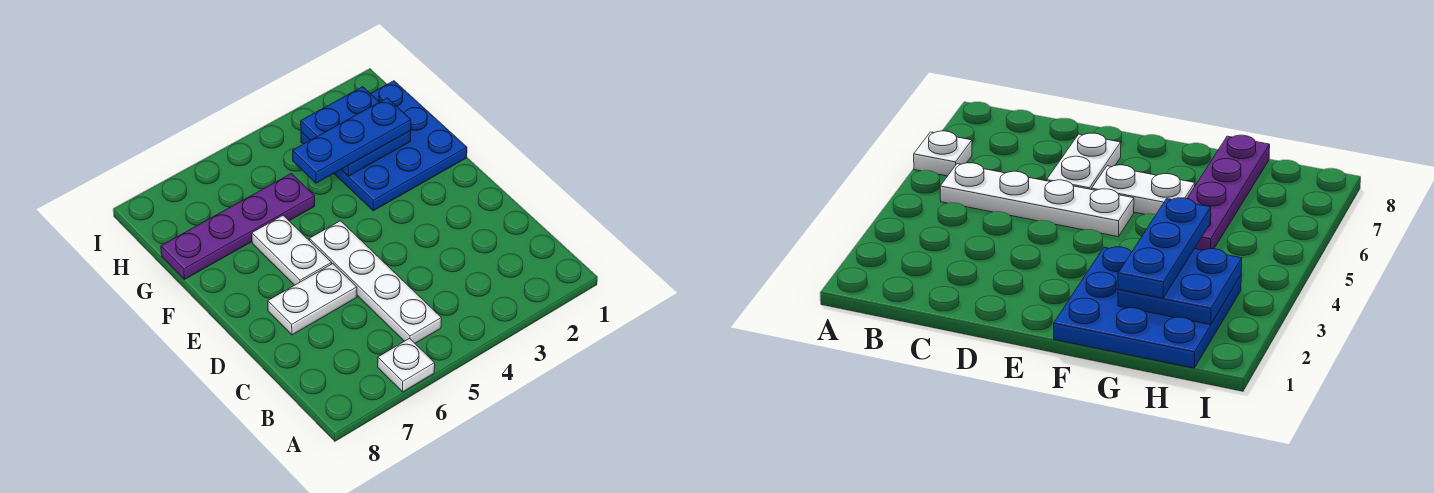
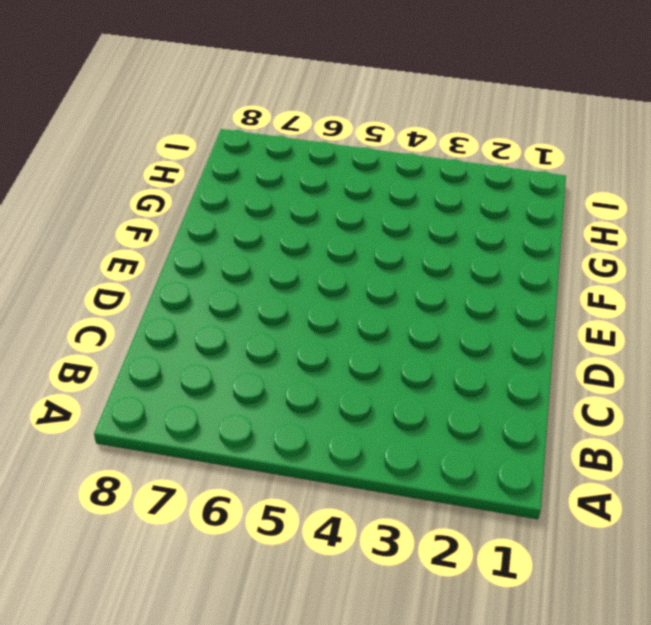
none -> white 1x1 plate [378,338,435,392]
none -> white 1x4 plate [309,221,441,343]

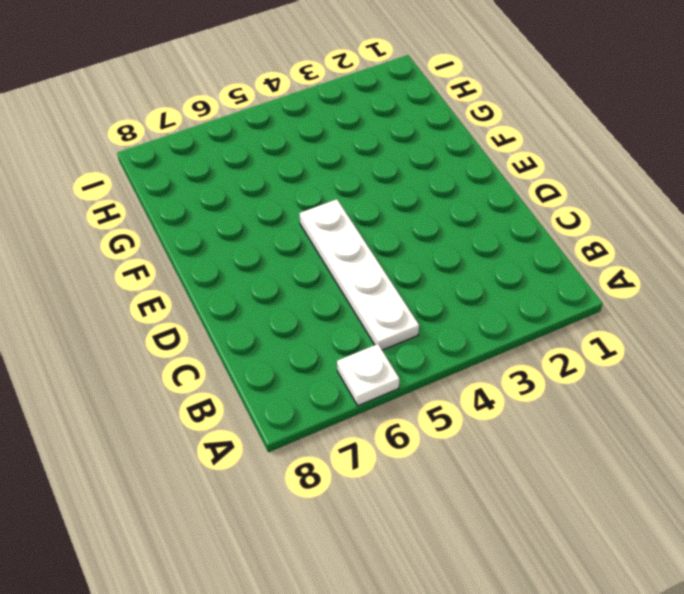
none -> white 1x2 plate [268,264,357,335]
none -> white 1x2 plate [252,215,332,285]

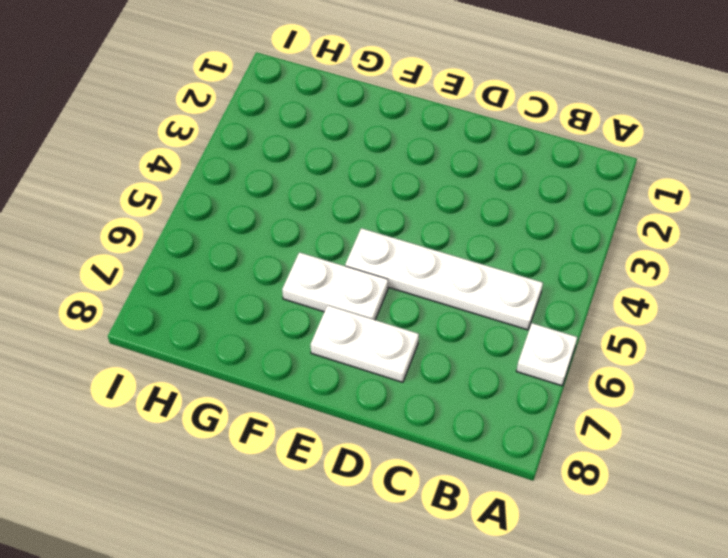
white 1x2 plate [311,305,419,382] -> white 1x2 plate turned to [268,264,357,335]
none -> blue 3x3 plate [301,81,467,211]
none -> purple 1x4 plate [161,174,315,279]

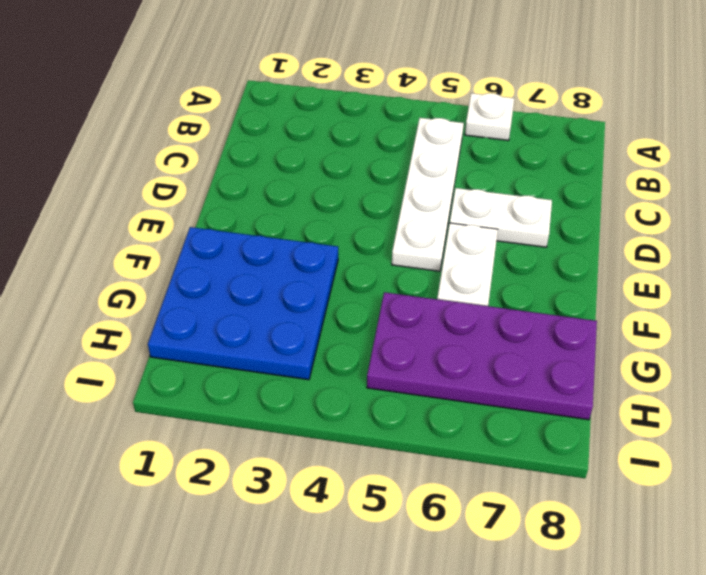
purple 2x4 plate [367,292,597,420] -> purple 1x4 plate [161,174,315,279]
none -> blue 2x2 plate [301,87,411,176]
none -> blue 1x3 plate [293,98,411,183]

